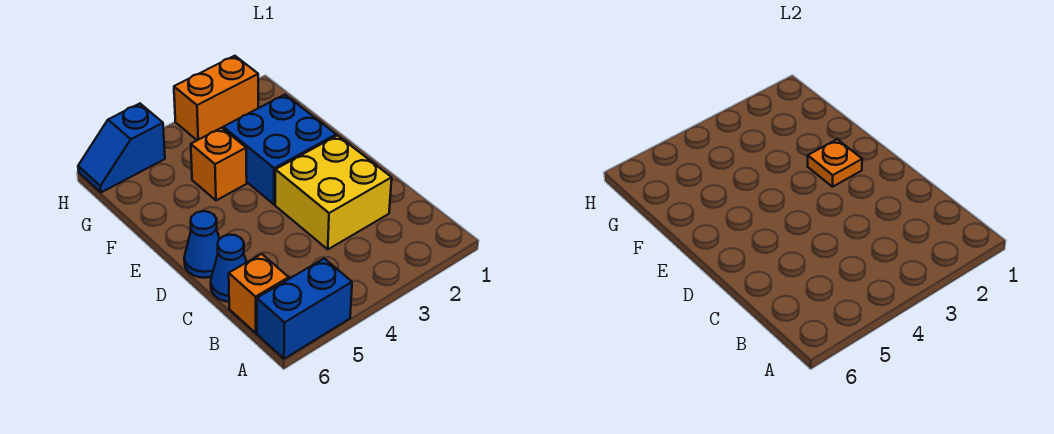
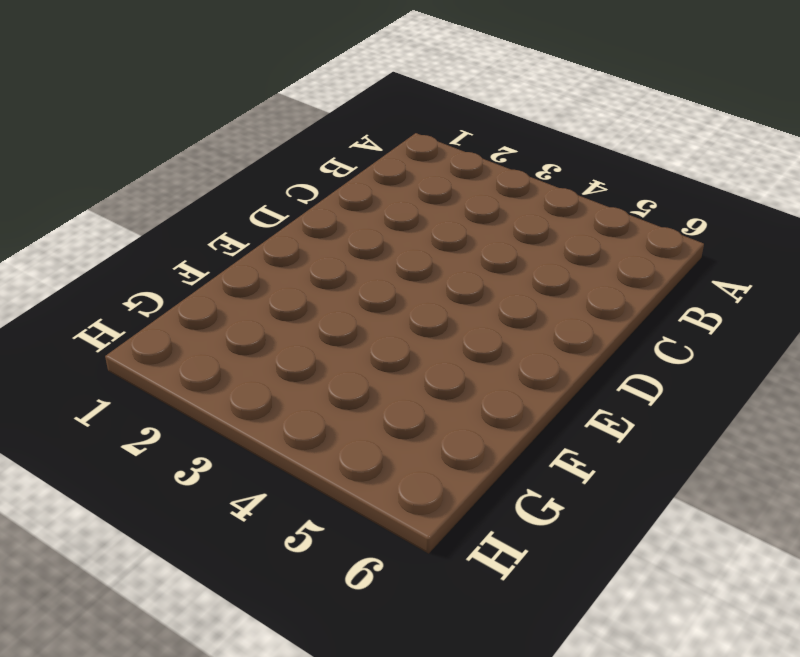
none -> blue 1x2 brick [257,259,352,359]
none -> orange 1x1 brick [229,254,289,333]

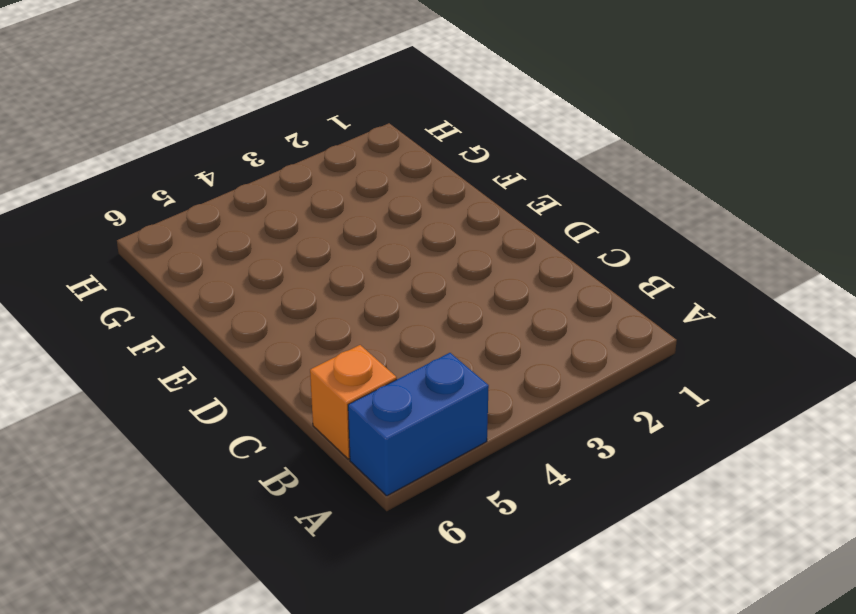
none -> yellow 2x2 brick [275,135,392,249]
none -> blue 1x1 cone [211,235,247,302]

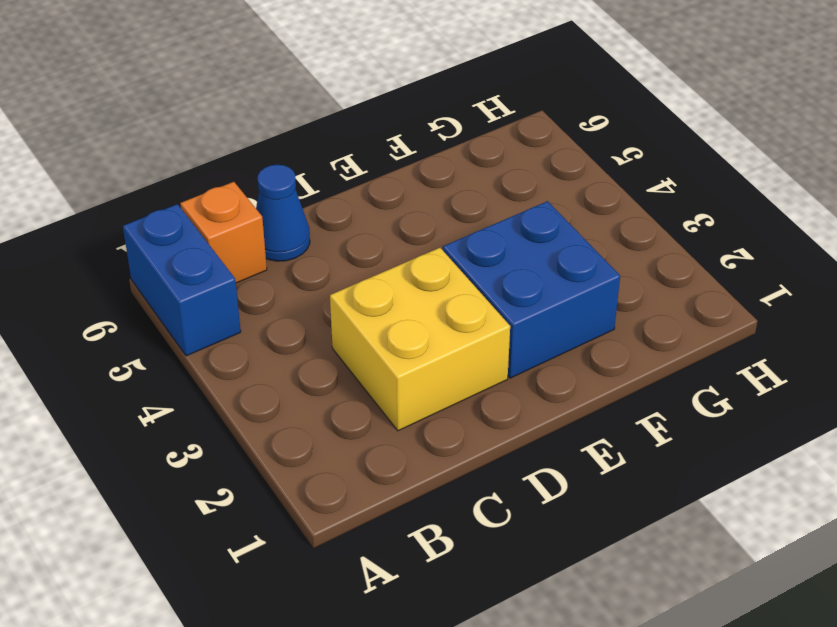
none -> blue 1x1 cone [184,211,220,278]
none -> orange 1x1 brick [191,128,247,200]

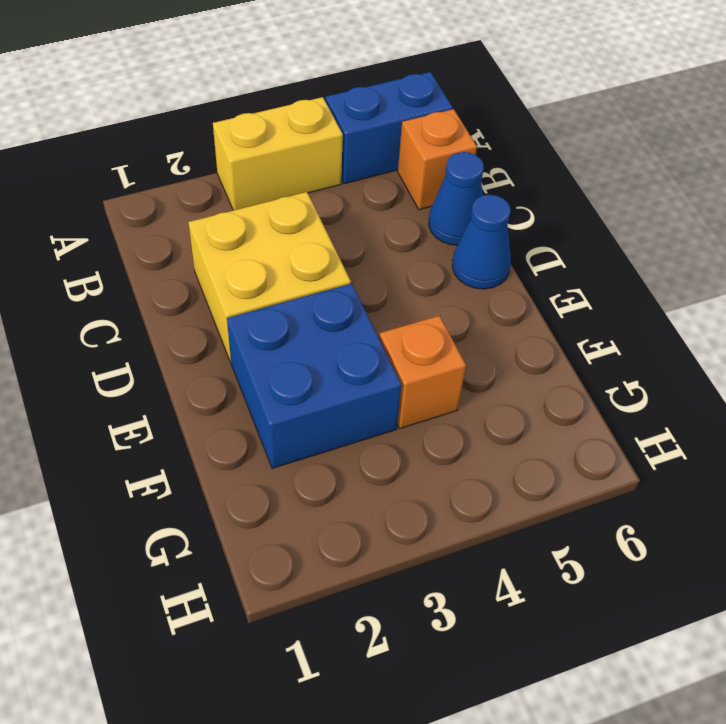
yellow 1x2 brick [213,97,343,210] -> none
none -> orange 1x2 brick [174,56,258,140]
none -> blue 1x2 slope [78,104,165,192]

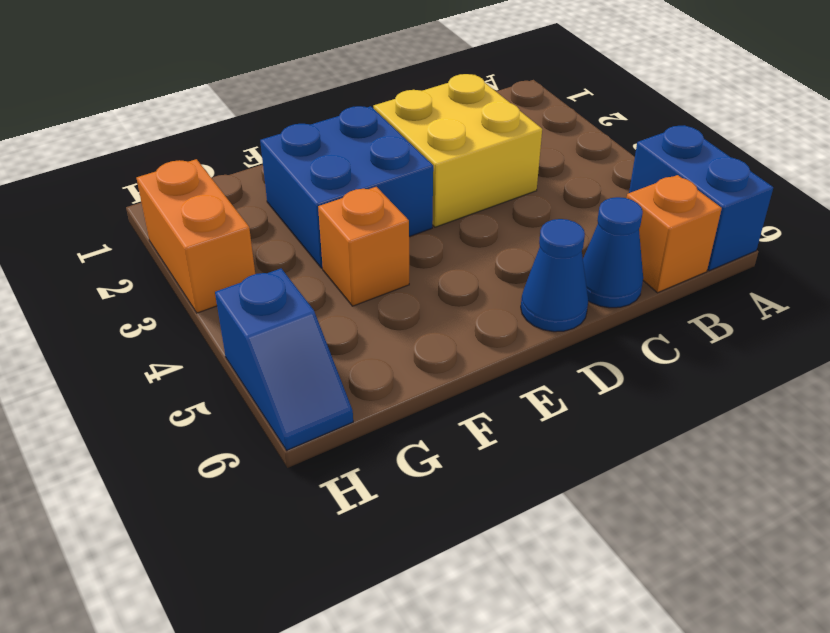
none -> orange 1x1 plate [808,139,862,187]

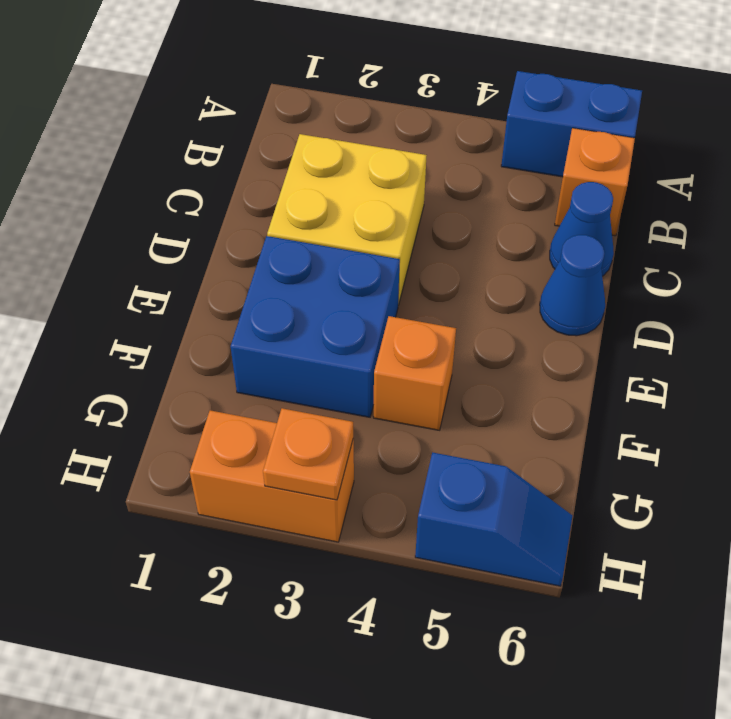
orange 1x1 plate [263,408,353,500] -> orange 1x1 plate moved to [808,139,862,187]

